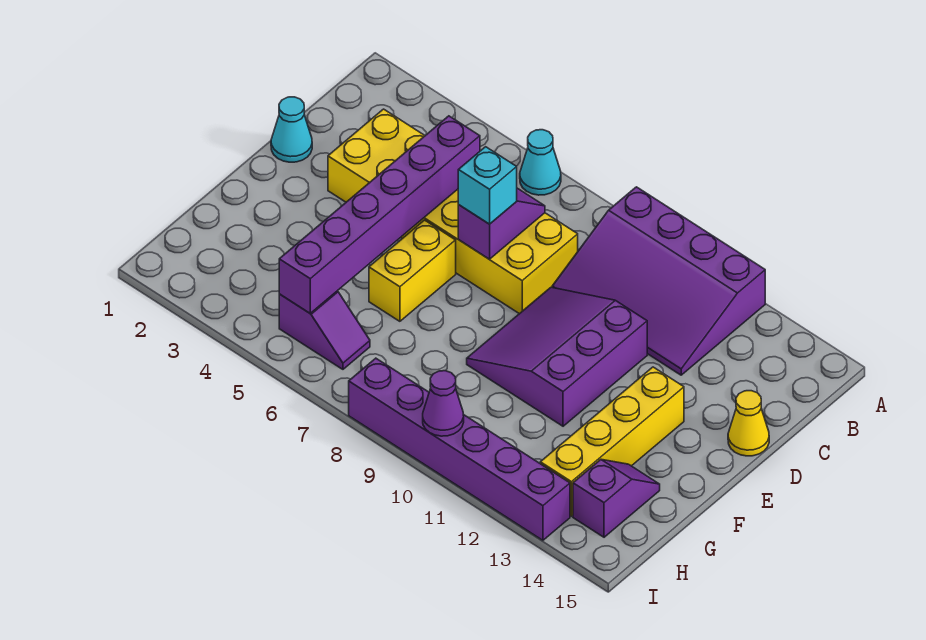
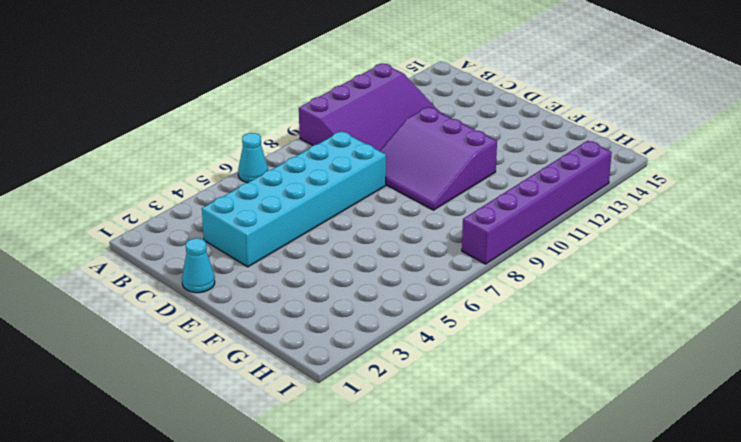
cyan 2x6 brick [202,131,386,267] -> yellow 2x6 brick [328,109,578,314]
none -> yellow 1x1 cone [728,391,769,456]
none -> yellow 1x2 brick [369,220,456,321]
none -> yellow 1x4 brick [540,367,684,516]

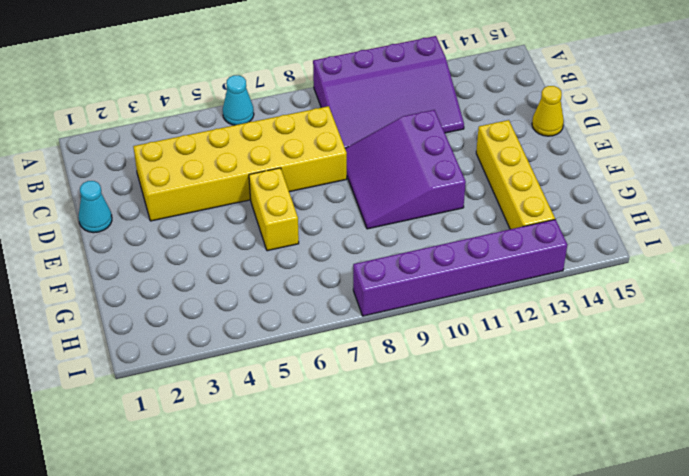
none -> purple 1x2 slope [573,460,660,537]
none -> purple 1x2 slope [279,291,370,369]
none -> purple 1x6 brick [279,116,480,313]

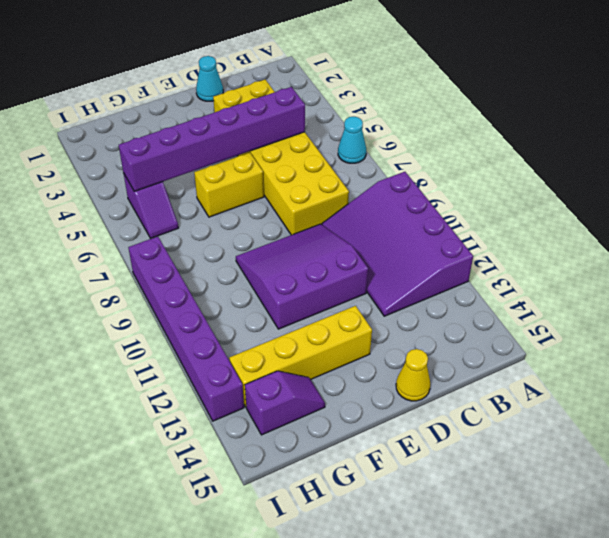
none -> purple 1x2 slope [458,188,545,259]
none -> purple 1x1 cone [423,371,464,436]
none -> cyan 1x1 brick [458,147,517,224]

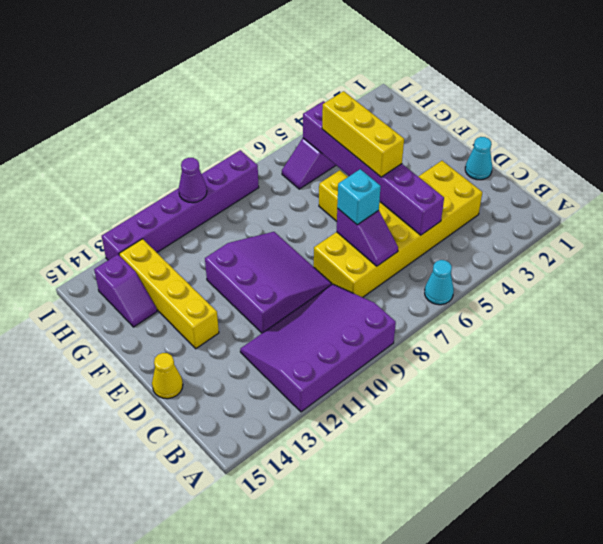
yellow 1x3 brick [322,91,404,177] -> none

